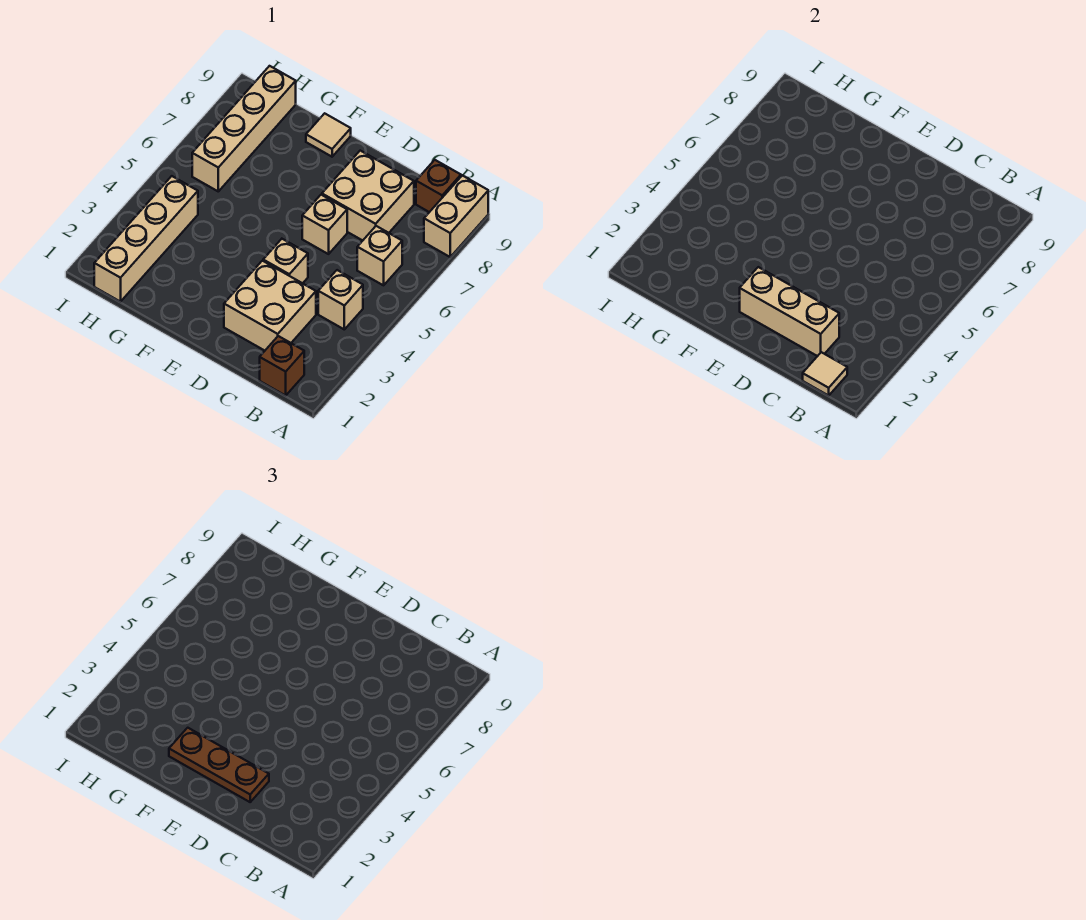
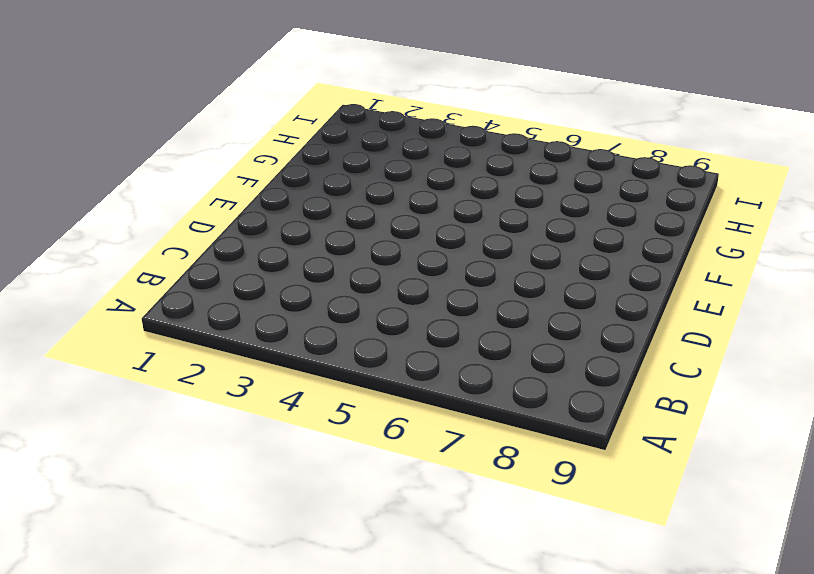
none -> tan 1x2 brick [424,175,488,257]
none -> brown 1x1 brick [260,336,304,395]
none -> tan 1x1 brick [318,270,363,329]

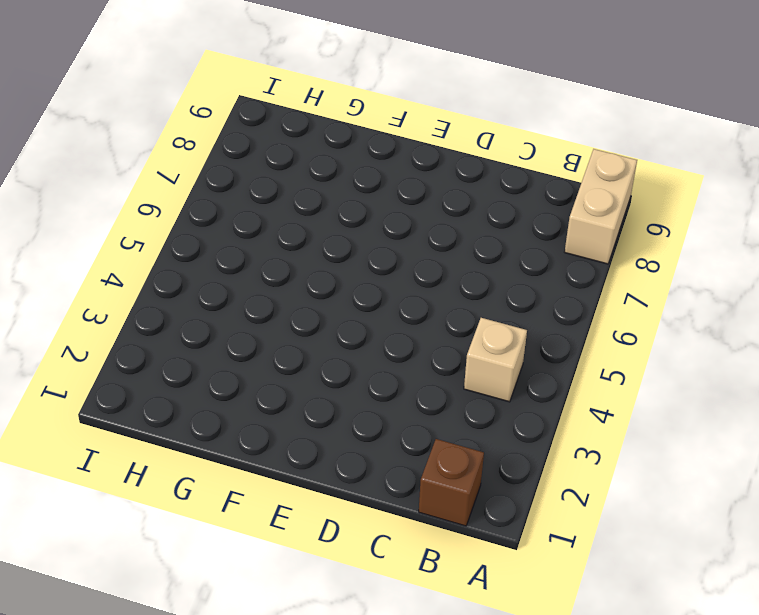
none -> tan 1x1 brick [357,226,402,285]
none -> brown 1x1 brick [416,160,461,212]
none -> tan 2x2 brick [224,261,316,351]

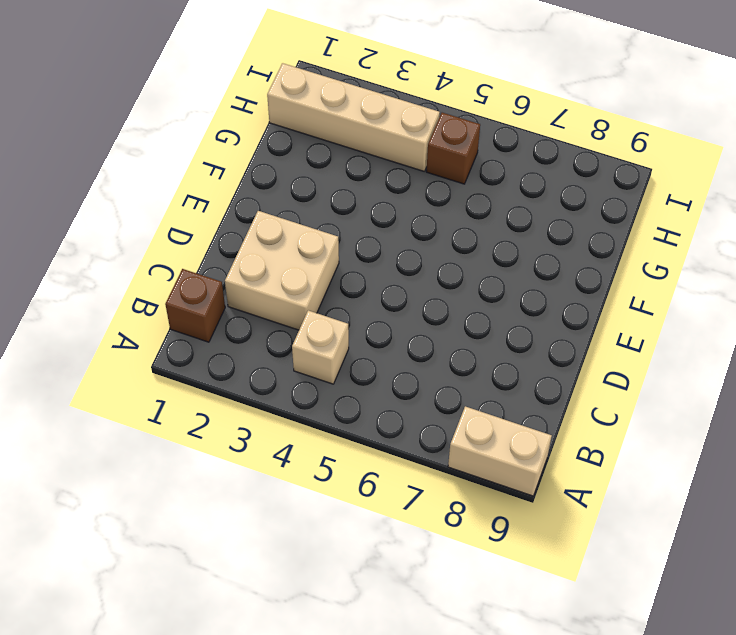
brown 1x1 brick [427,113,480,184] -> brown 1x1 brick moved to [416,160,461,212]
none -> tan 1x1 brick [357,226,402,285]
none -> tan 2x2 brick [322,151,414,241]
none -> tan 1x1 brick [263,239,308,283]

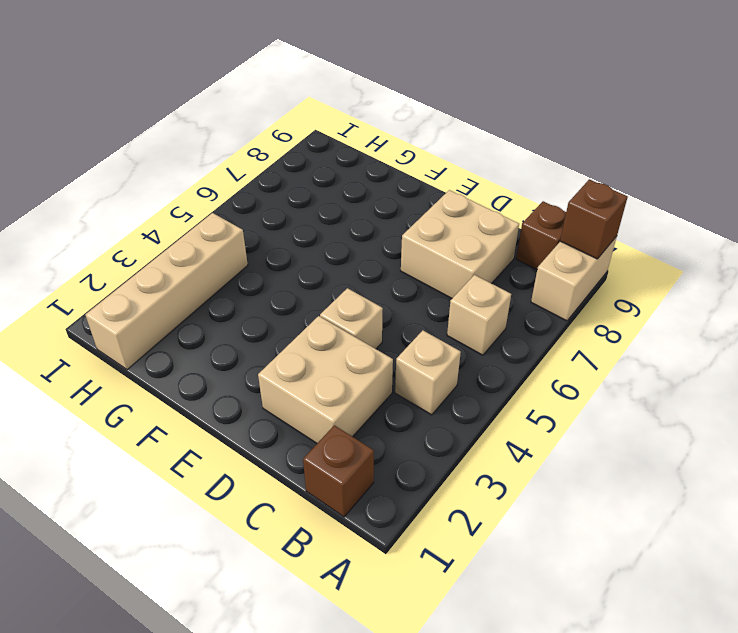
brown 1x1 brick [560,179,628,259] -> none
none -> tan 1x1 brick [302,195,347,254]
none -> tan 1x1 tile [306,113,351,157]
none -> tan 1x4 brick [192,66,296,191]

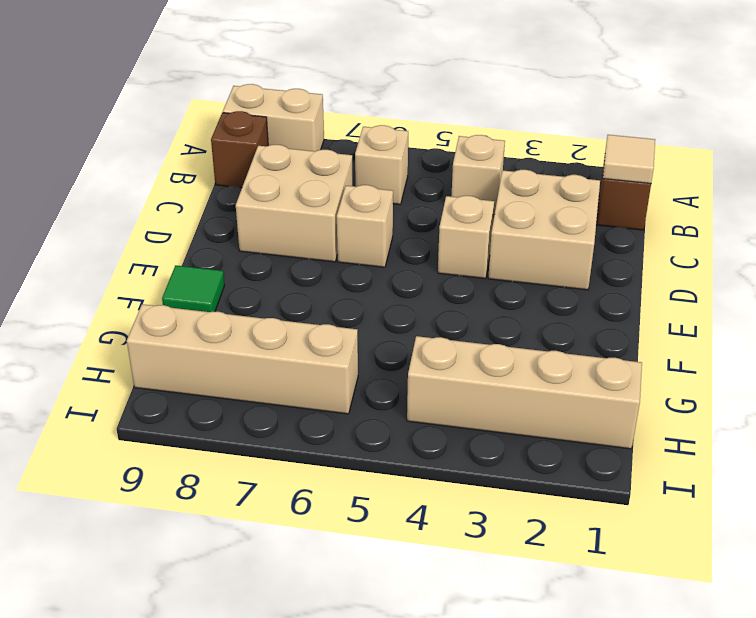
green 1x1 tile [162,265,224,312] -> tan 1x1 tile [306,113,351,157]
none -> tan 1x3 brick [740,267,839,356]
none -> brown 1x3 plate [169,728,269,802]

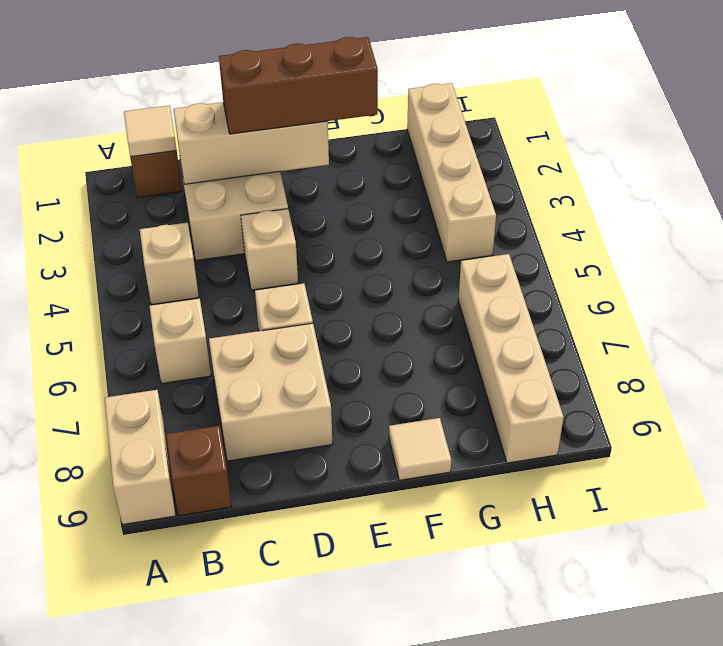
brown 1x3 brick [219,37,378,134] -> brown 1x3 plate [169,728,269,802]

